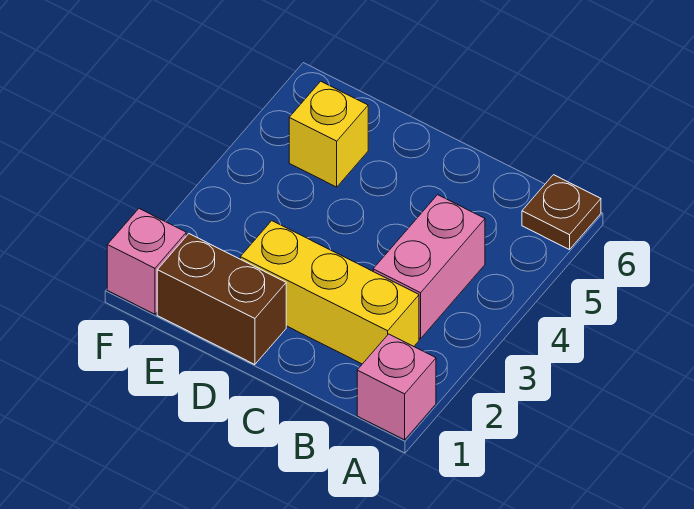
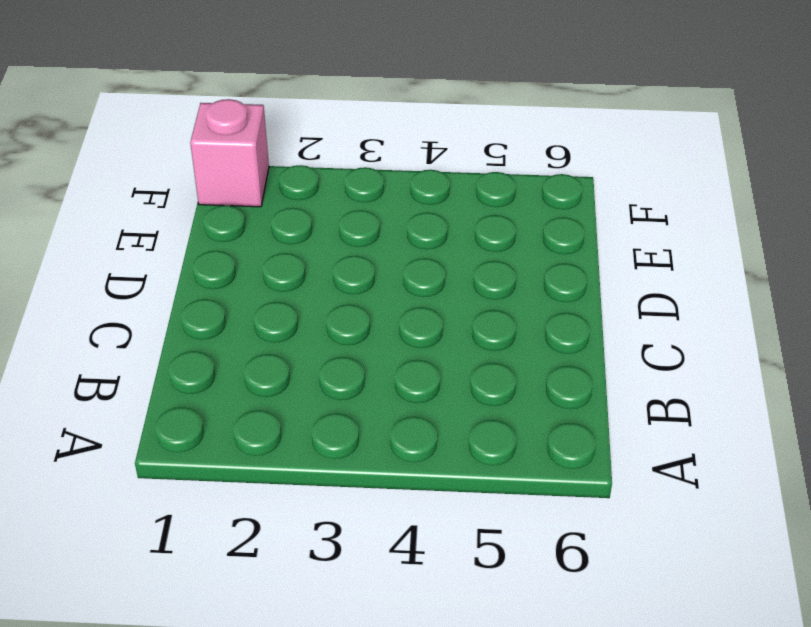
none -> pink 1x1 brick [357,334,436,440]
none -> brown 1x1 plate [522,175,601,250]

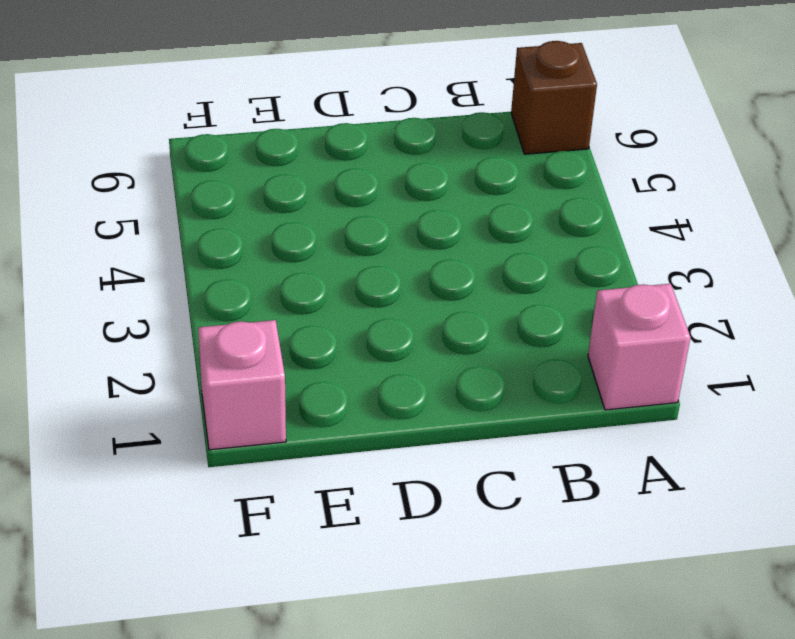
brown 1x1 brick [511,41,597,154] -> brown 1x1 plate [522,175,601,250]
none -> yellow 1x3 brick [240,221,419,364]
none -> pink 1x2 brick [373,195,485,339]

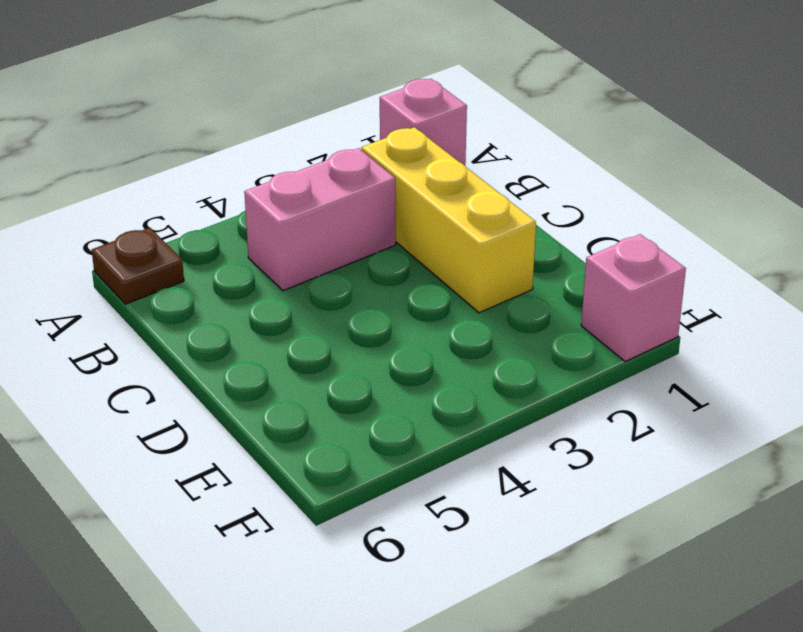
none -> brown 1x2 brick [157,234,286,365]
none -> yellow 1x1 brick [289,81,368,187]

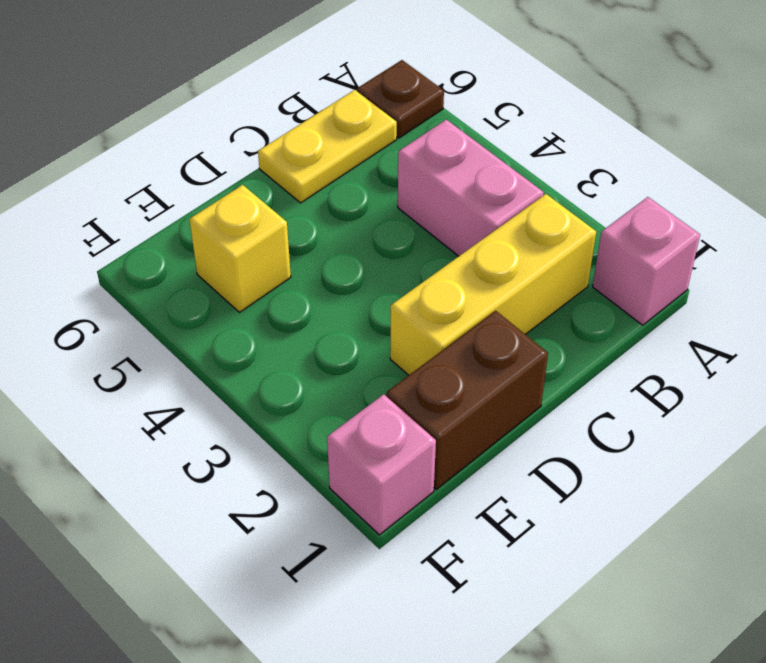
yellow 1x2 plate [258,90,397,203] -> none

